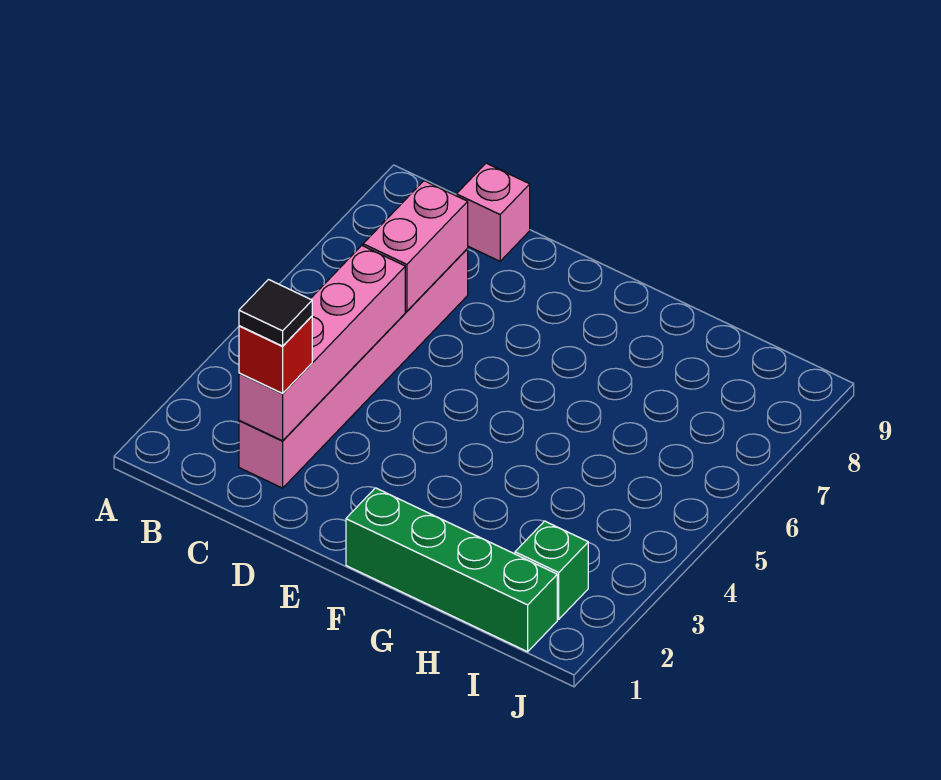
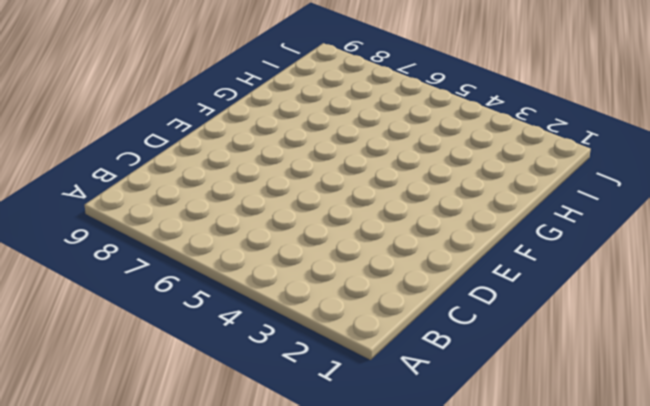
none -> pink 1x6 brick [239,249,468,488]
none -> pink 1x1 brick [456,163,530,261]

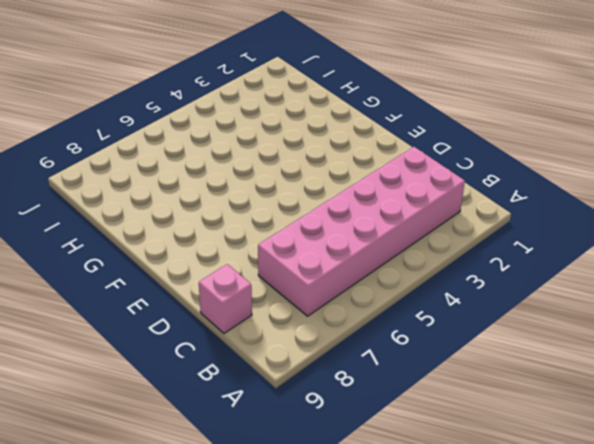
pink 2x6 brick [258,147,465,316] -> pink 1x6 brick [239,249,468,488]
none -> green 1x4 brick [346,488,557,652]
none -> green 1x1 brick [515,521,588,619]

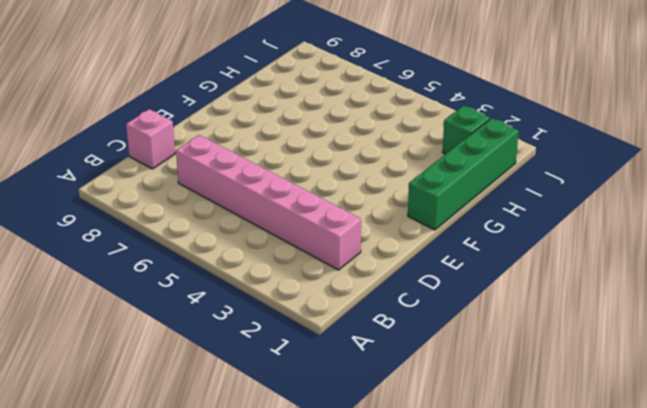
none -> pink 1x4 brick [239,245,405,441]
none -> pink 1x2 brick [363,181,468,311]

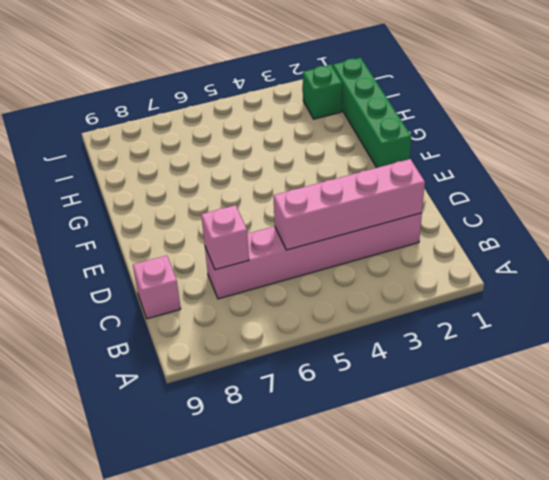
pink 1x1 brick [201,205,249,270] -> pink 1x2 brick [363,181,468,311]
none -> red 1x1 brick [239,316,312,393]
none -> black 1x1 tile [239,280,312,346]

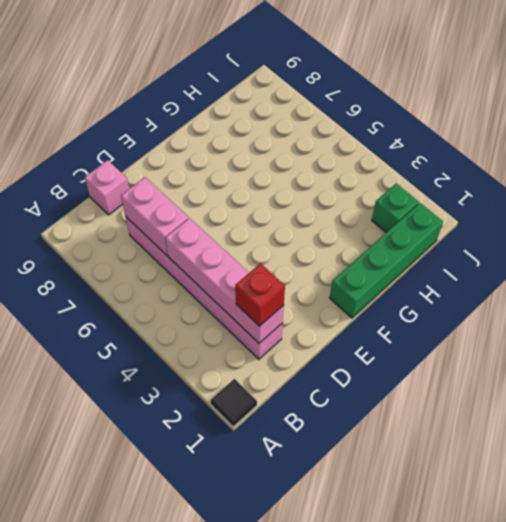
black 1x1 tile [211,379,257,427] -> black 1x1 tile moved to [239,280,312,346]

